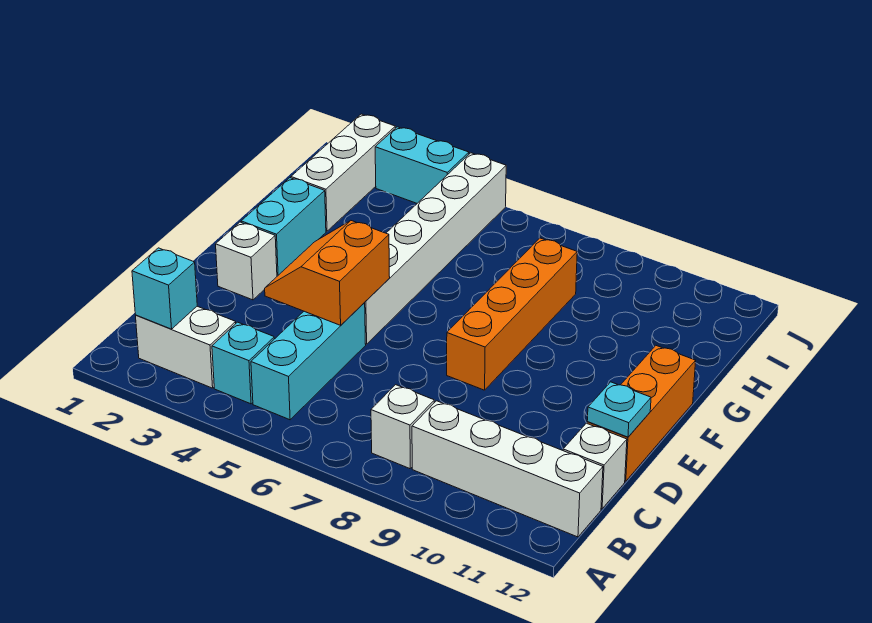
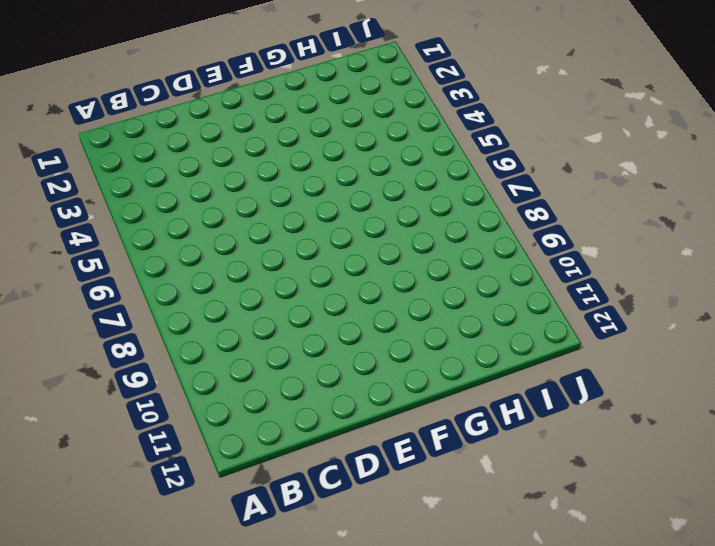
none -> white 1x2 brick [136,306,236,388]
none -> cyan 1x1 brick [212,322,274,404]
none -> cyan 1x3 brick [251,303,366,420]

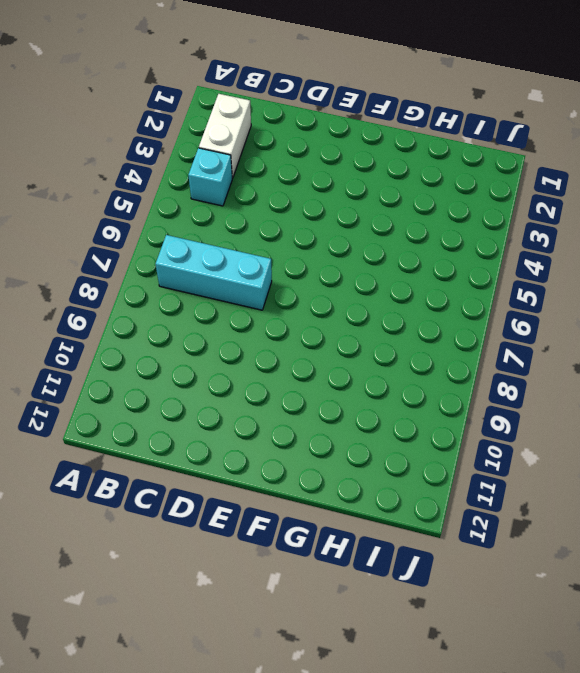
cyan 1x3 brick [156,235,272,310] -> cyan 1x3 brick moved to [251,303,366,420]
none -> white 1x1 brick [371,385,434,469]
none -> white 1x4 brick [412,401,603,537]
none -> white 1x1 brick [563,423,627,509]

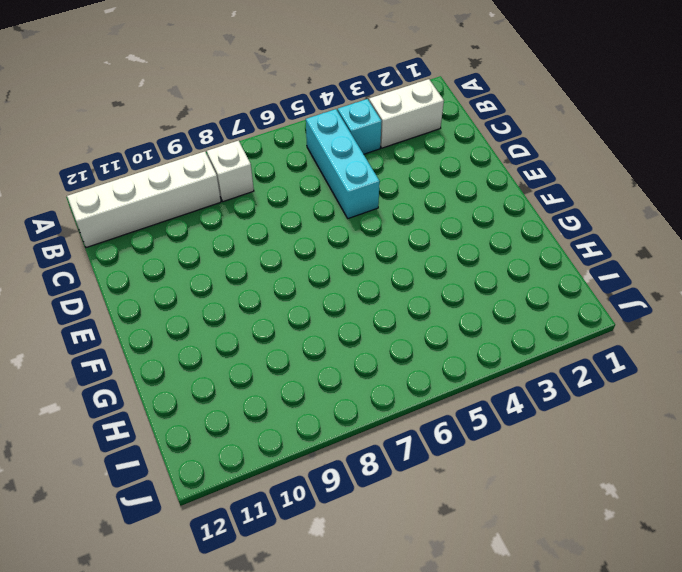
none -> white 1x1 brick [563,423,627,509]
none -> orange 1x3 brick [587,346,696,481]
none -> white 1x1 brick [216,222,277,300]

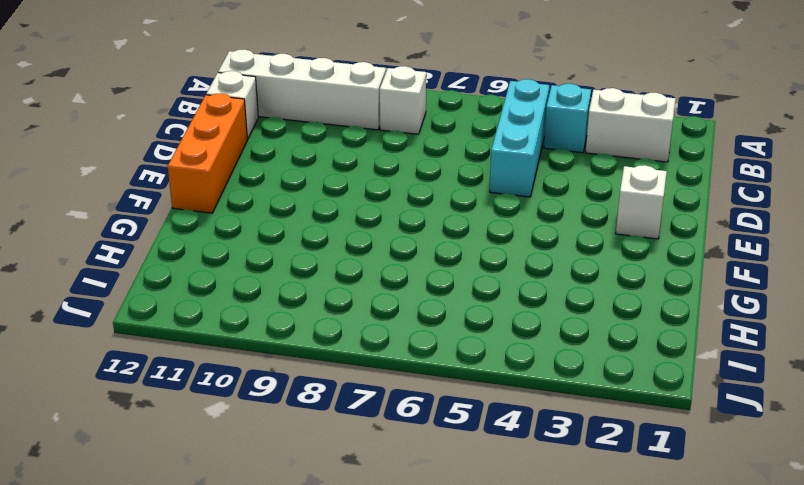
none -> white 1x6 brick [364,153,506,344]
none -> orange 1x4 brick [447,238,577,390]
none -> cyan 1x2 brick [241,178,326,276]

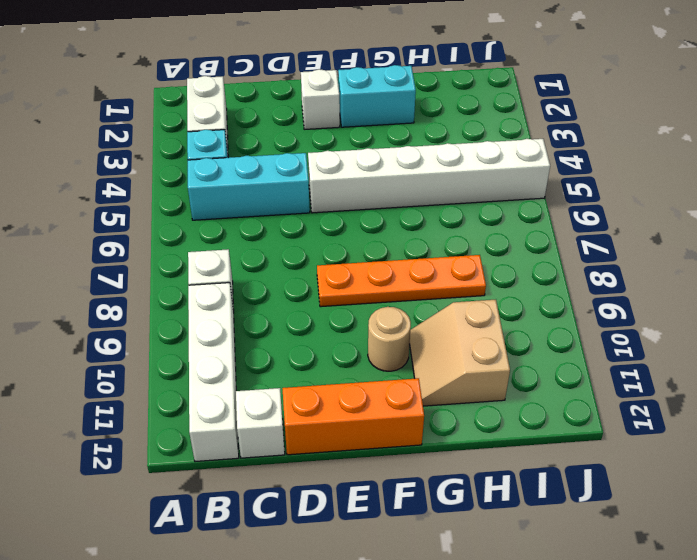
orange 1x4 plate [317,255,486,307] -> orange 1x4 brick [447,238,577,390]
tan 1x1 round brick [368,307,411,371] -> none
tan 2x2 slope [410,300,510,406] -> none
none -> white 1x3 brick [291,114,395,231]
none -> cyan 1x2 brick [375,127,469,203]
none -> cyan 1x1 brick [132,248,197,329]

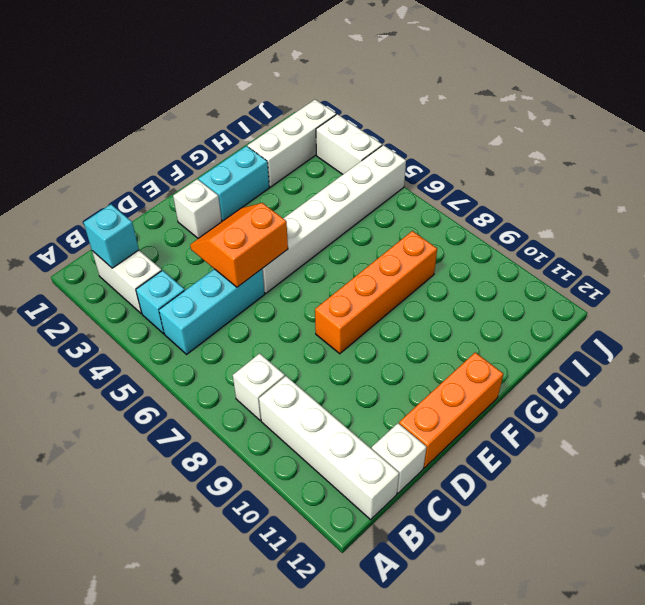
white 1x2 brick [316,114,382,174] -> cyan 1x2 brick [375,127,469,203]
none -> cyan 1x1 plate [587,382,651,437]

